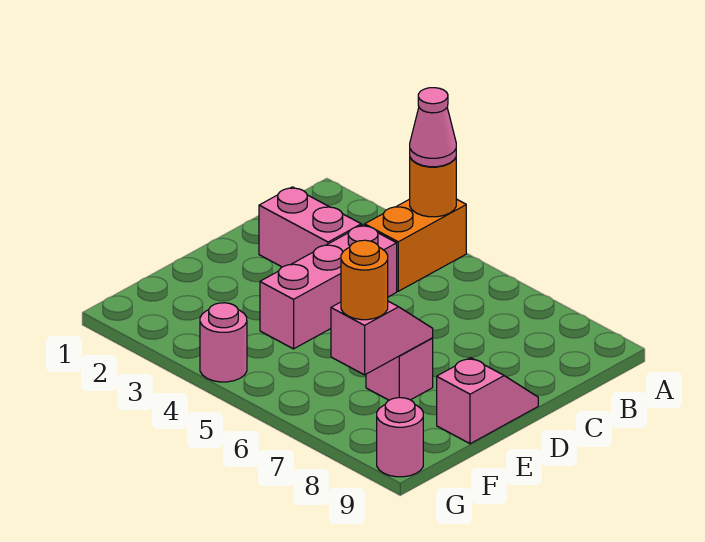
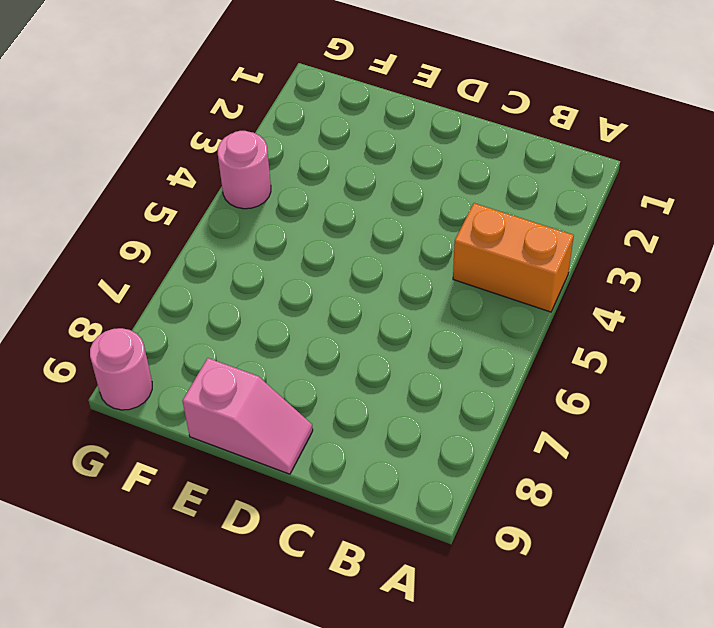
none -> pink 1x2 brick [259,187,361,267]
none -> pink 1x3 brick [260,225,397,349]

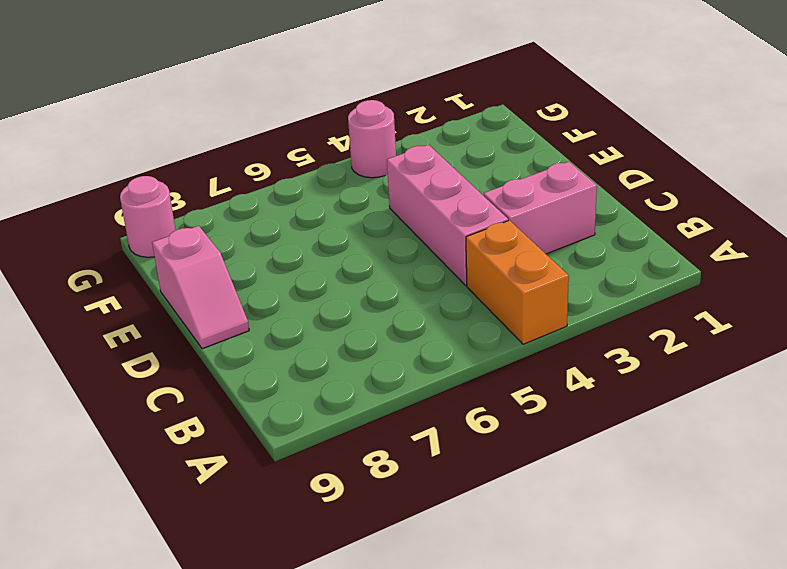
none -> pink 1x1 brick [366,338,433,400]
none -> orange 1x1 round brick [410,158,456,217]

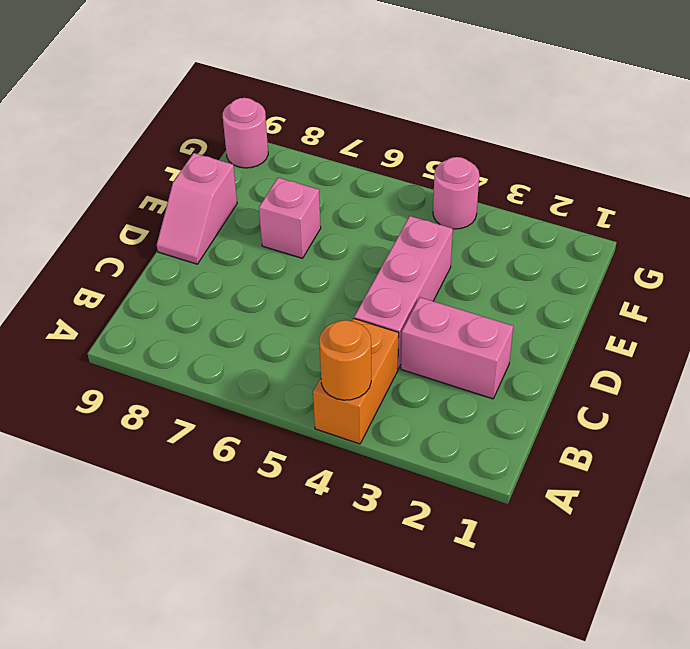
none -> pink 1x2 slope [331,301,433,375]
none -> pink 1x1 cone [410,88,456,167]

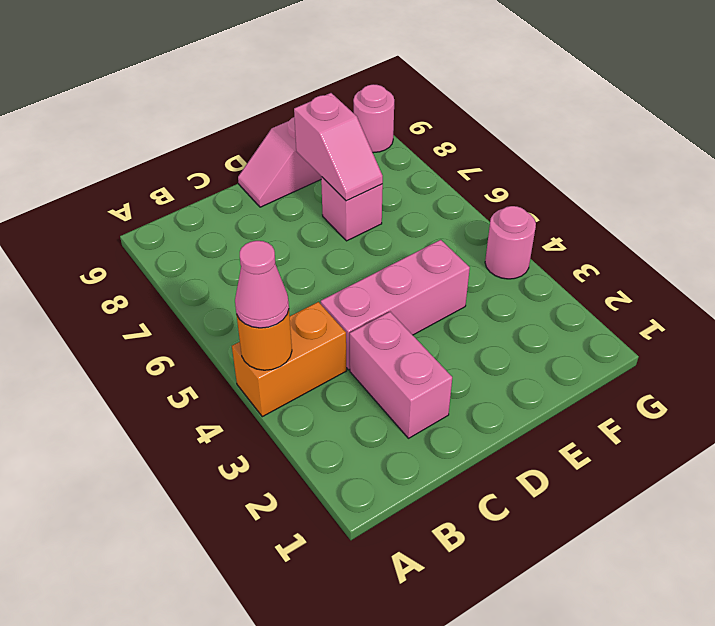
pink 1x2 slope [294,93,383,201] -> pink 1x2 slope turned to [331,301,433,375]
none -> orange 1x1 round brick [341,240,388,320]

